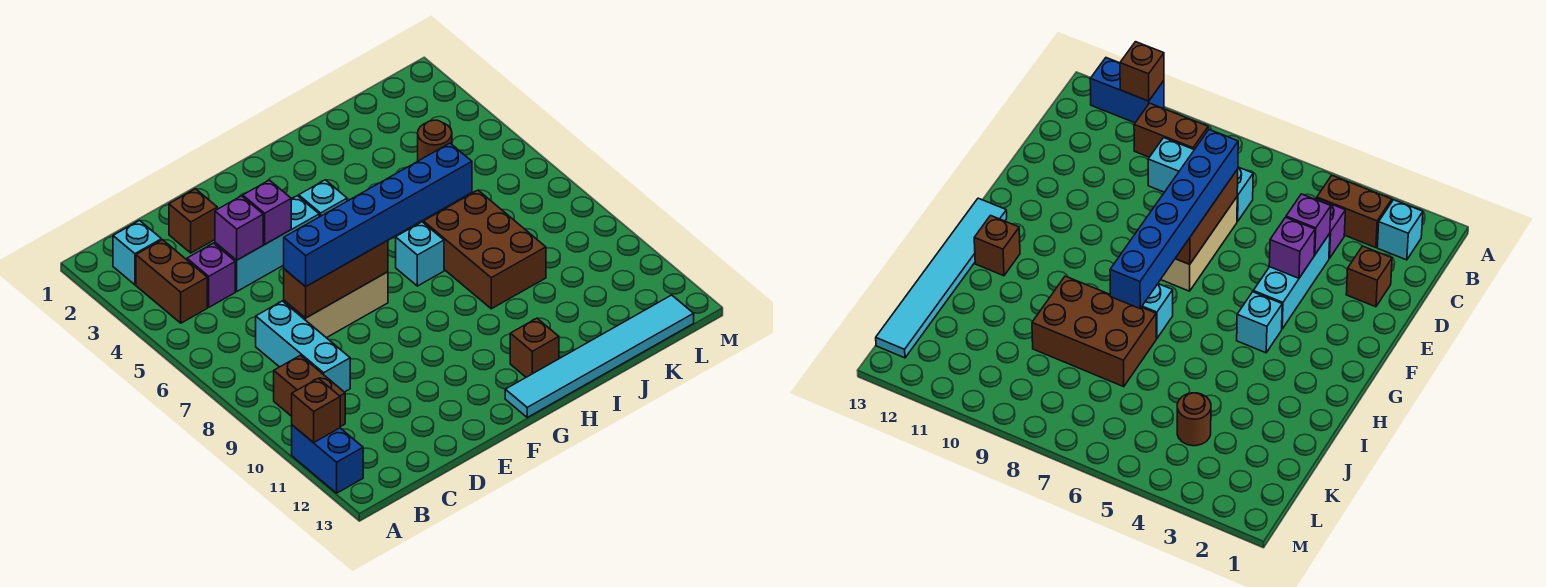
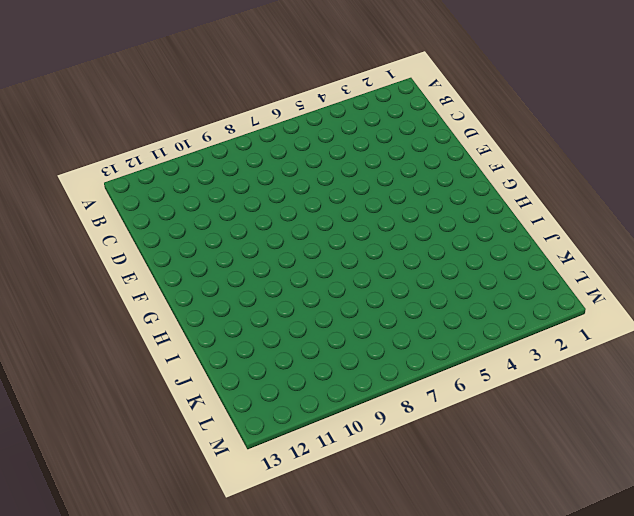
none -> blue 1x2 brick [292,425,363,493]
none -> cyan 1x1 brick [113,221,161,285]
none -> brown 1x2 brick [136,240,207,323]

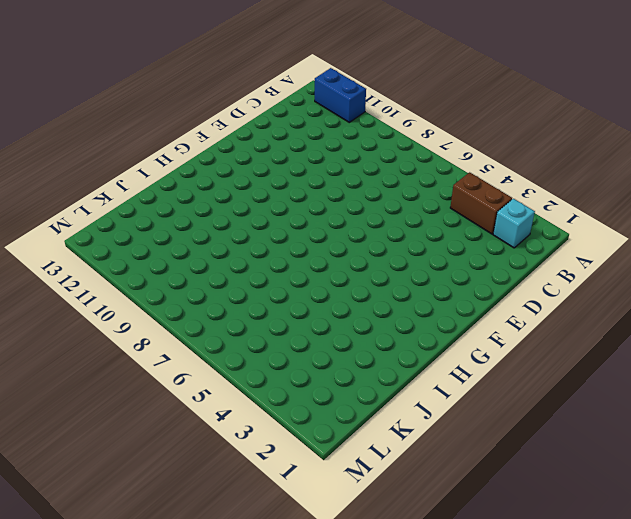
none -> brown 1x2 brick [274,355,345,427]
none -> purple 1x1 brick [187,243,235,307]
none -> cyan 1x3 brick [256,301,350,392]

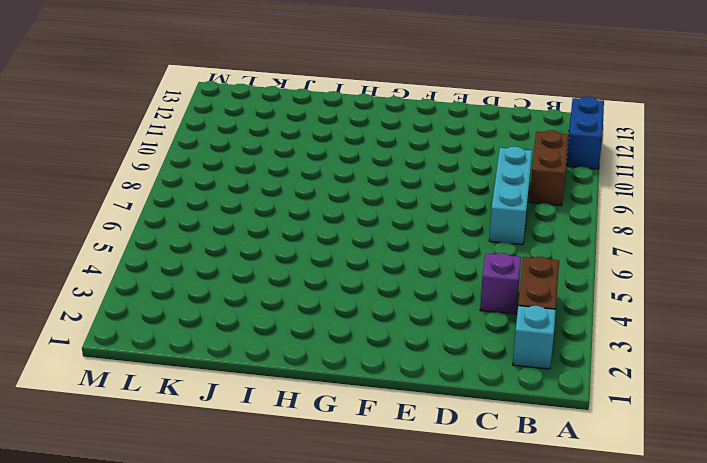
none -> brown 1x1 brick [169,189,217,253]
none -> cyan 1x3 brick [215,196,319,291]
none -> tan 1x3 brick [284,272,388,338]

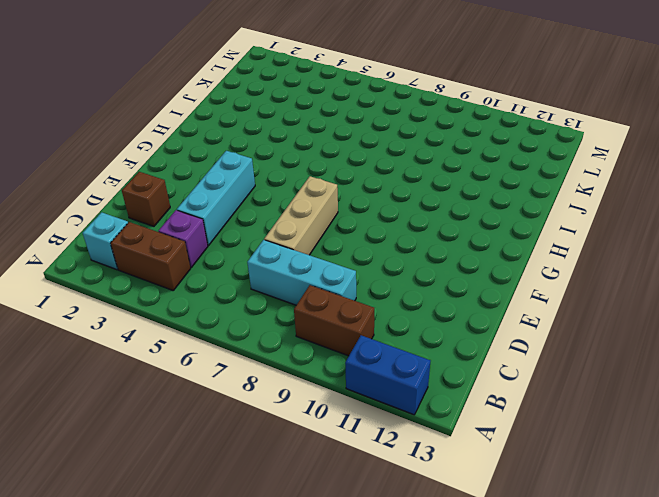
none -> cyan 1x1 brick [299,180,347,217]
none -> cyan 1x6 tile [505,295,694,417]
none -> cyan 1x1 brick [396,222,444,286]

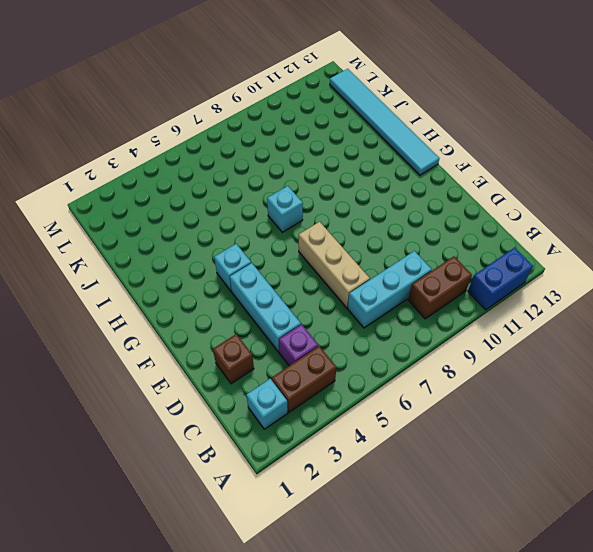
none -> brown 1x1 brick [510,318,559,377]
none -> brown 2x3 brick [423,190,546,309]
none -> brown 1x1 round brick [418,120,452,161]

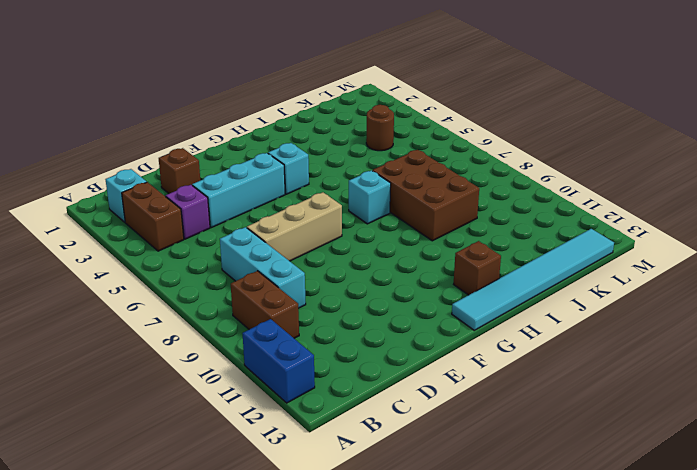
none -> brown 1x1 brick [292,378,340,443]
none -> purple 1x1 brick [215,196,263,260]
none -> brown 1x3 brick [284,240,388,318]

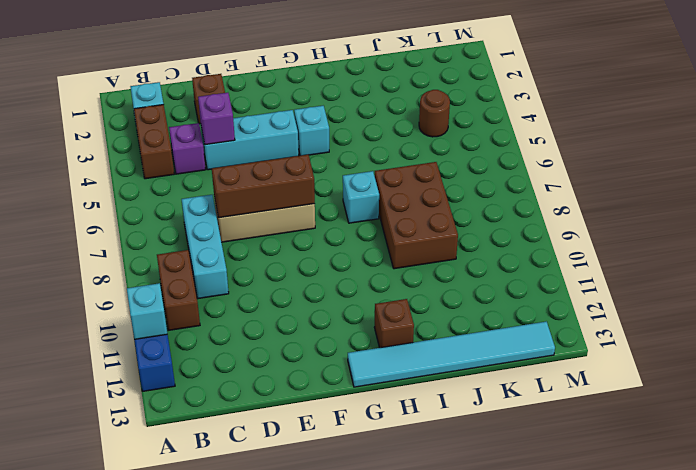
cyan 1x1 brick [127,283,167,339] -> brown 1x1 brick [292,378,340,443]
none -> purple 1x1 brick [243,180,291,244]
none -> blue 1x6 brick [284,143,472,287]

